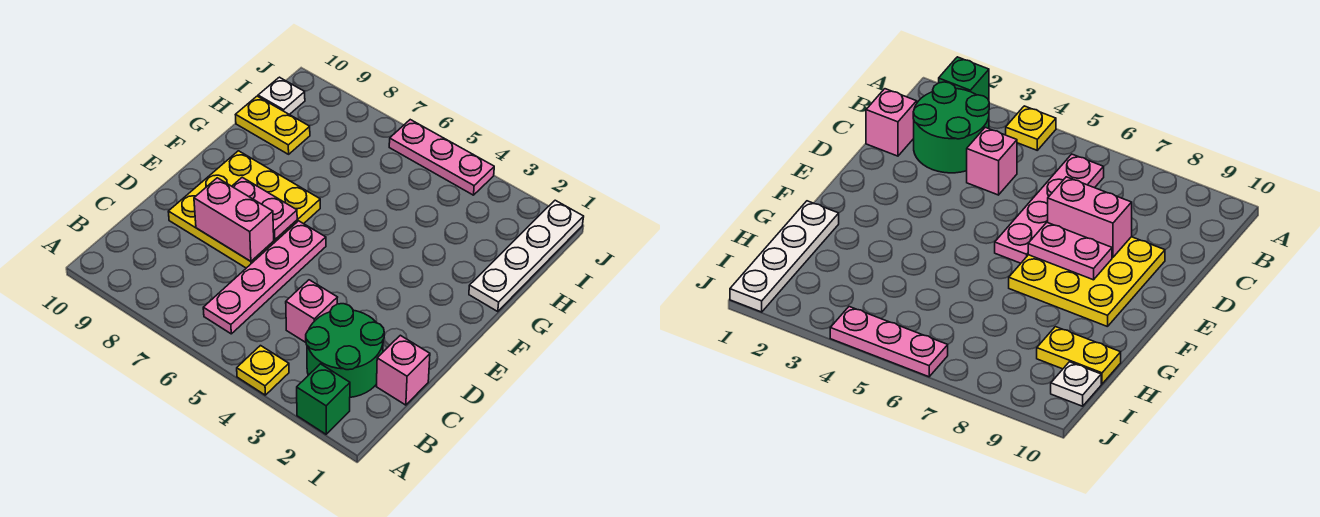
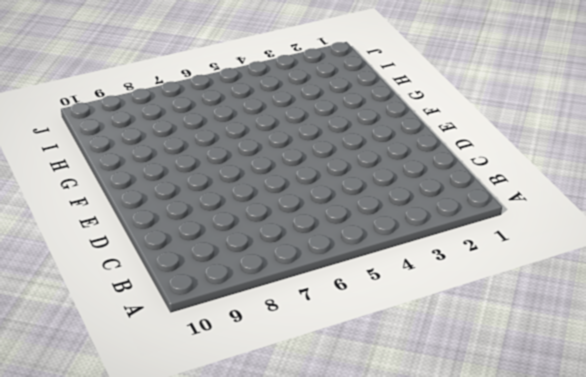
none -> green 1x1 brick [297,364,350,434]
none -> yellow 1x1 plate [237,346,289,395]
none -> green 2x2 round brick [306,304,384,397]

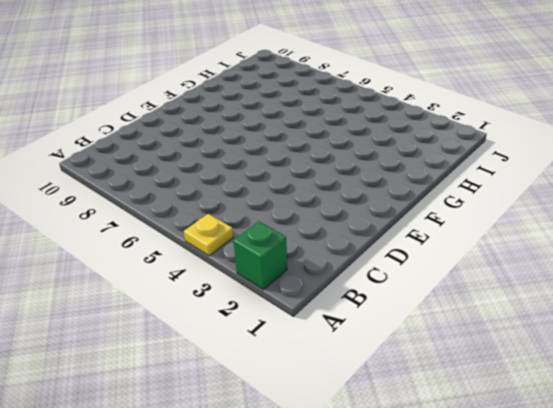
none -> green 2x2 round brick [306,304,384,397]
none -> pink 1x4 plate [203,221,326,334]
none -> pink 1x1 brick [376,335,430,405]

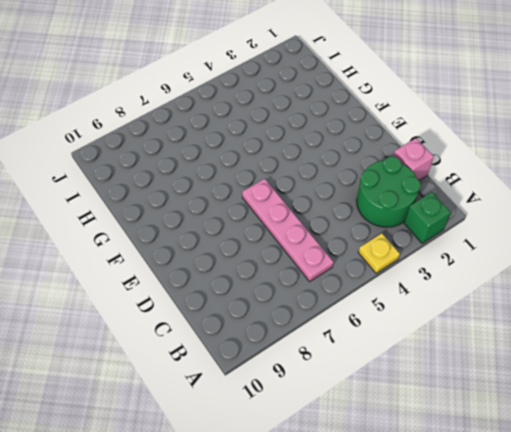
none -> pink 1x1 brick [286,280,338,342]
none -> yellow 3x3 plate [168,151,320,268]
none -> white 1x4 plate [469,200,584,312]

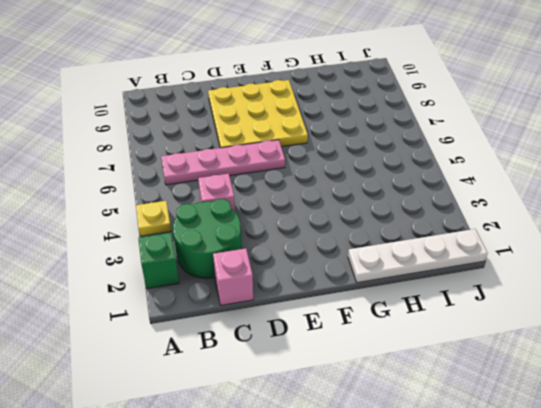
none -> yellow 1x2 plate [236,96,310,154]
none -> white 1x1 plate [258,77,305,115]
none -> pink 1x3 plate [389,120,494,195]

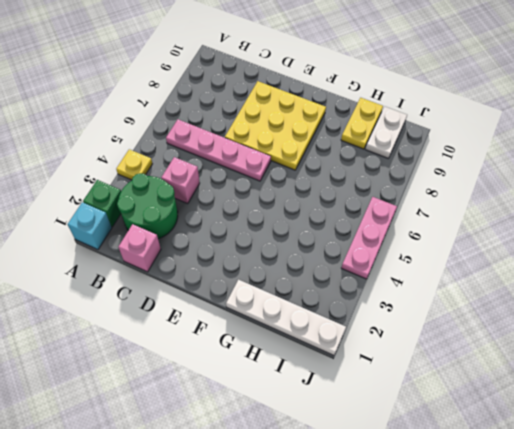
cyan 1x1 brick [68,202,112,249] -> none
white 1x2 plate [365,106,407,158] -> white 1x1 plate [258,77,305,115]
none -> pink 1x2 brick [194,178,274,261]
none -> pink 1x2 plate [232,177,297,240]

